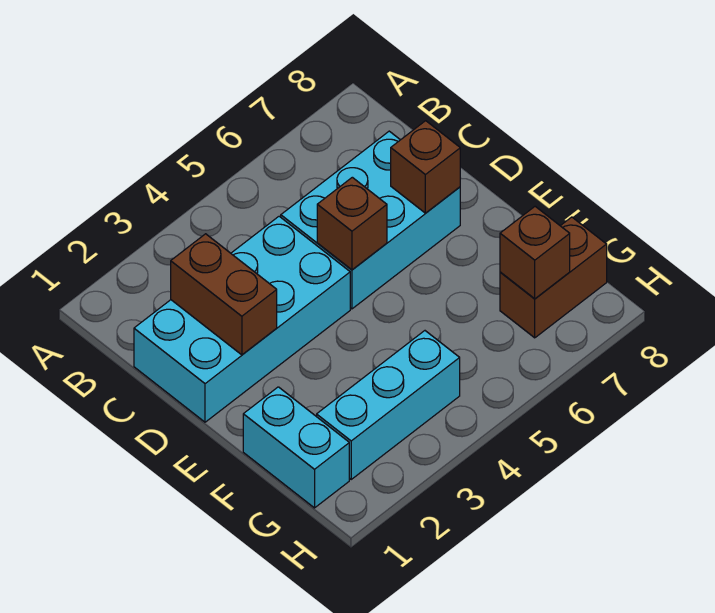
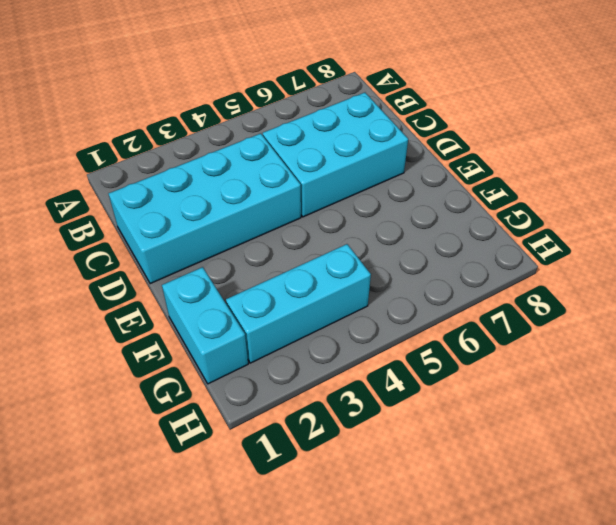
none -> brown 1x2 brick [500,217,607,338]
none -> brown 1x2 brick [171,234,277,355]

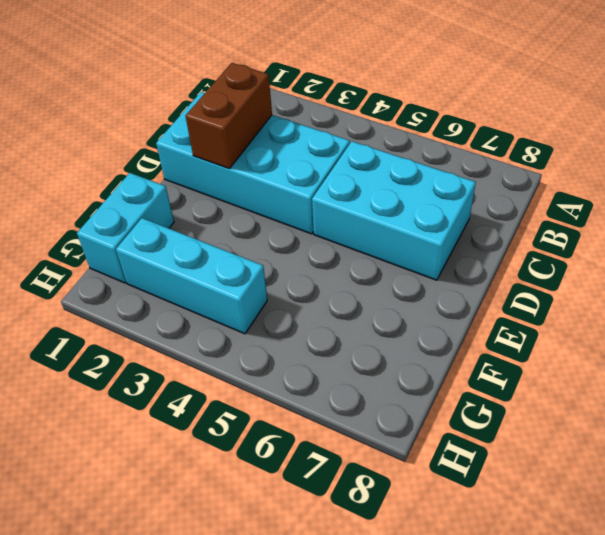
none -> brown 1x2 brick [500,217,607,338]
none -> brown 1x1 brick [317,177,387,270]

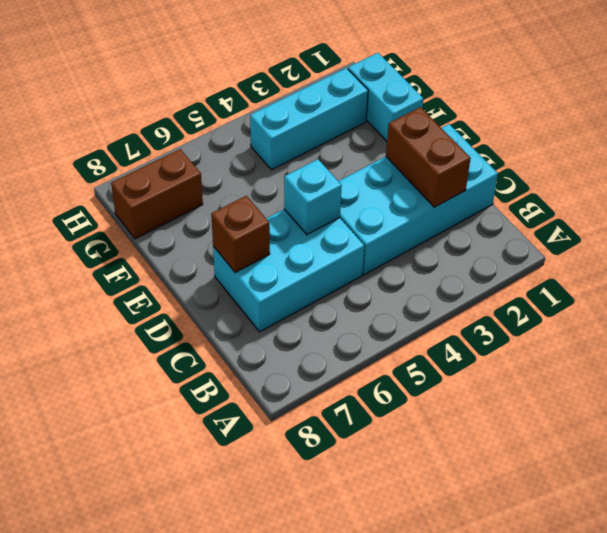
cyan 1x1 brick [284,159,342,235] -> brown 1x1 brick [317,177,387,270]
none -> brown 1x1 brick [500,207,570,299]

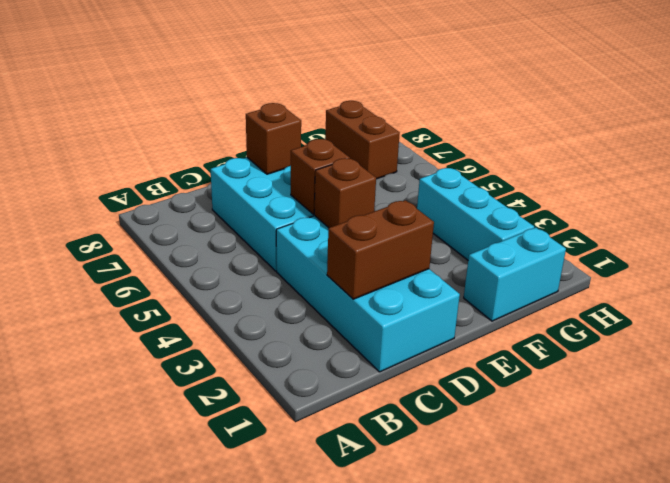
brown 1x1 brick [314,158,376,228] -> brown 1x1 brick moved to [500,207,570,299]

